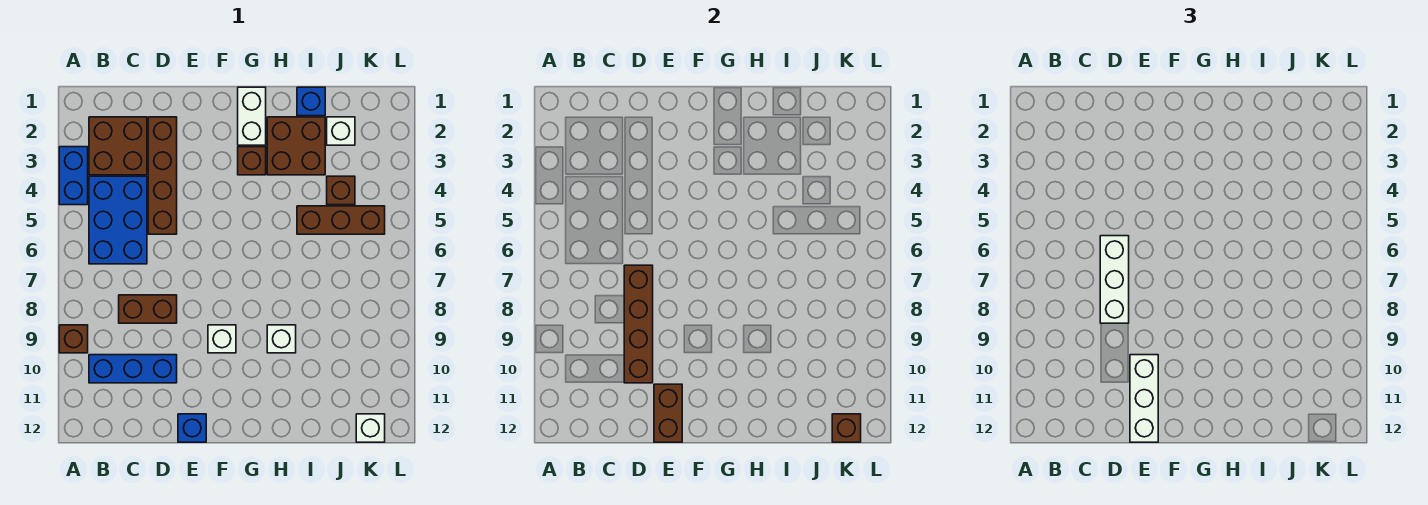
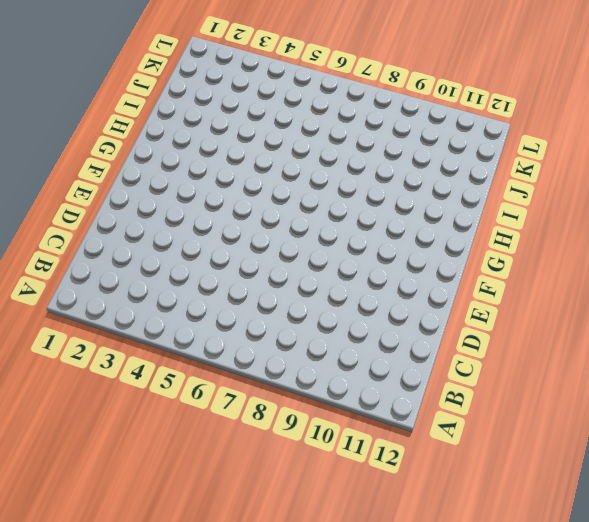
none -> blue 1x2 brick [59,147,88,205]
none -> brown 1x1 brick [59,325,88,353]
none -> brown 2x2 brick [89,117,147,175]

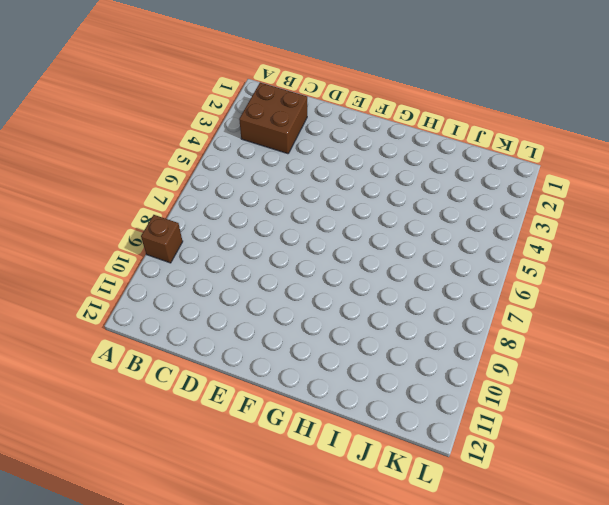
none -> blue 1x2 brick [59,147,88,205]
none -> blue 2x3 brick [89,176,147,264]
none -> blue 1x3 brick [89,355,177,383]

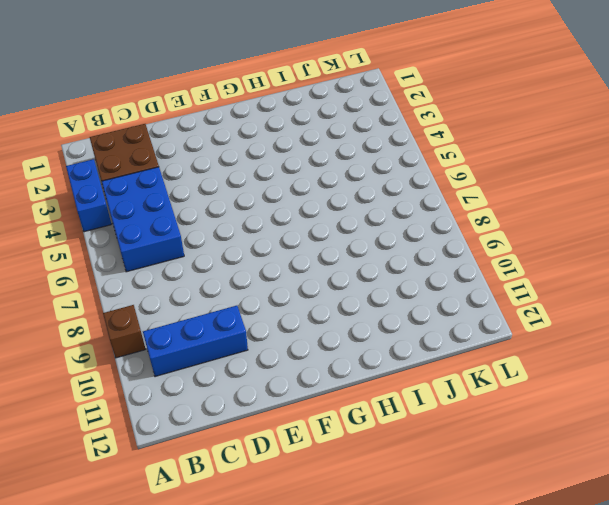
none -> brown 1x2 brick [119,295,177,323]
none -> brown 1x4 brick [148,117,177,234]
none -> blue 1x1 brick [178,414,206,442]

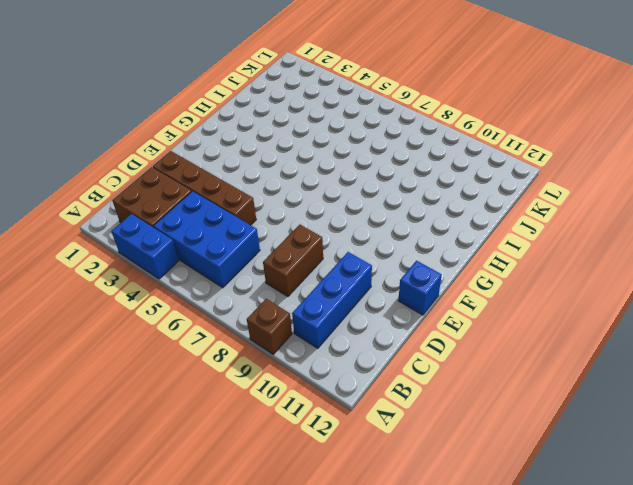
none -> white 1x1 brick [208,325,236,353]
none -> white 1x2 brick [238,87,266,145]
none -> brown 1x1 brick [238,147,266,175]

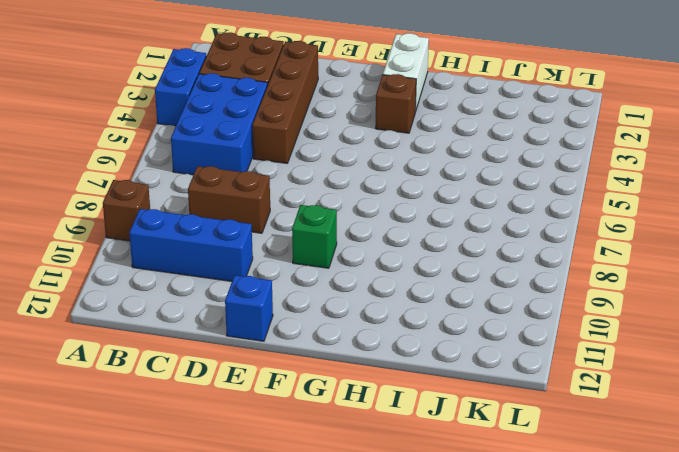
green 1x1 brick [292,205,337,268] -> white 1x1 brick [208,325,236,353]
none -> brown 2x2 brick [267,117,325,175]
none -> white 1x1 brick [267,325,296,353]
none -> blue 1x1 brick [297,87,325,116]

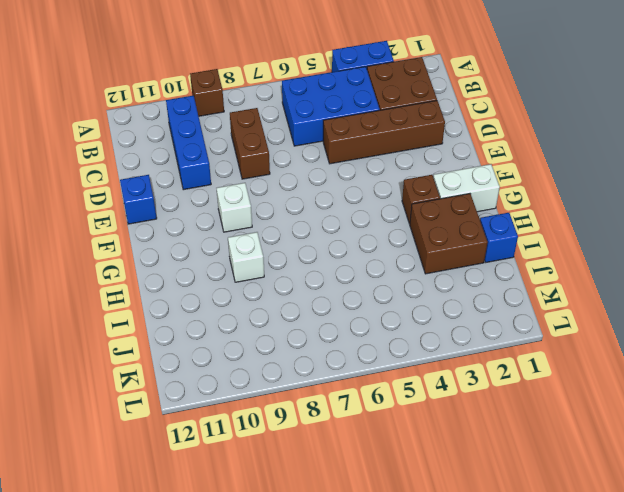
none -> brown 1x3 brick [297,206,385,234]
none -> white 1x1 brick [327,117,355,145]
none -> brown 1x1 brick [327,176,355,205]

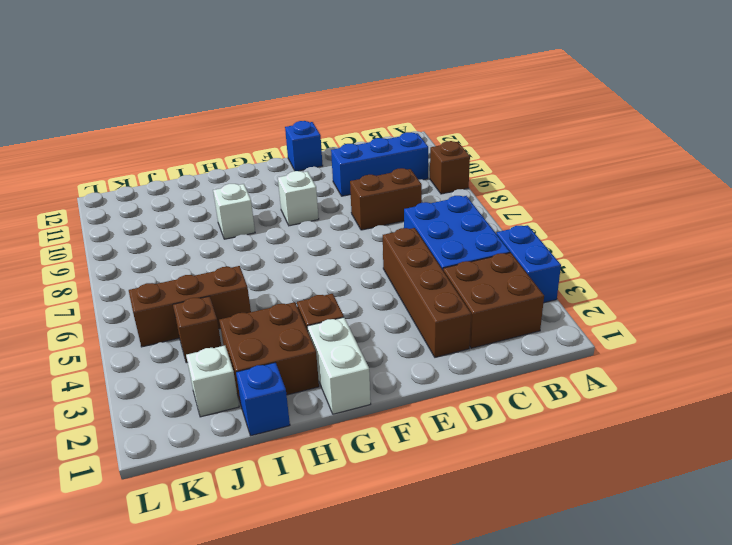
none -> white 1x1 brick [356,414,385,442]
none -> brown 1x4 brick [624,265,653,383]
none -> brown 1x2 brick [654,384,682,442]

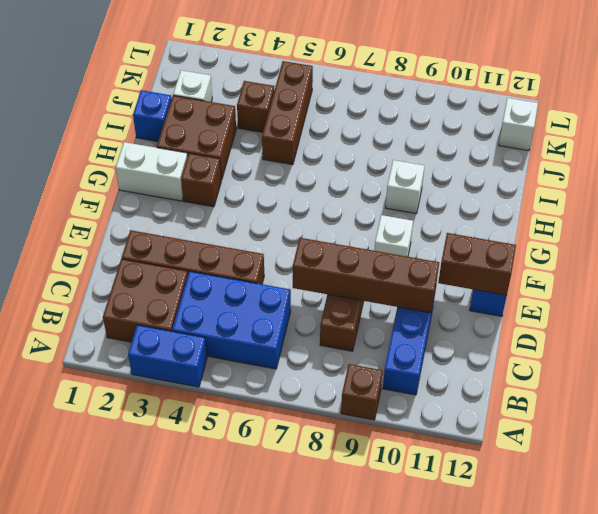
none -> brown 1x1 brick [832,414,861,442]
none -> white 1x3 brick [1100,236,1129,323]
none -> white 1x3 brick [1130,355,1158,442]

